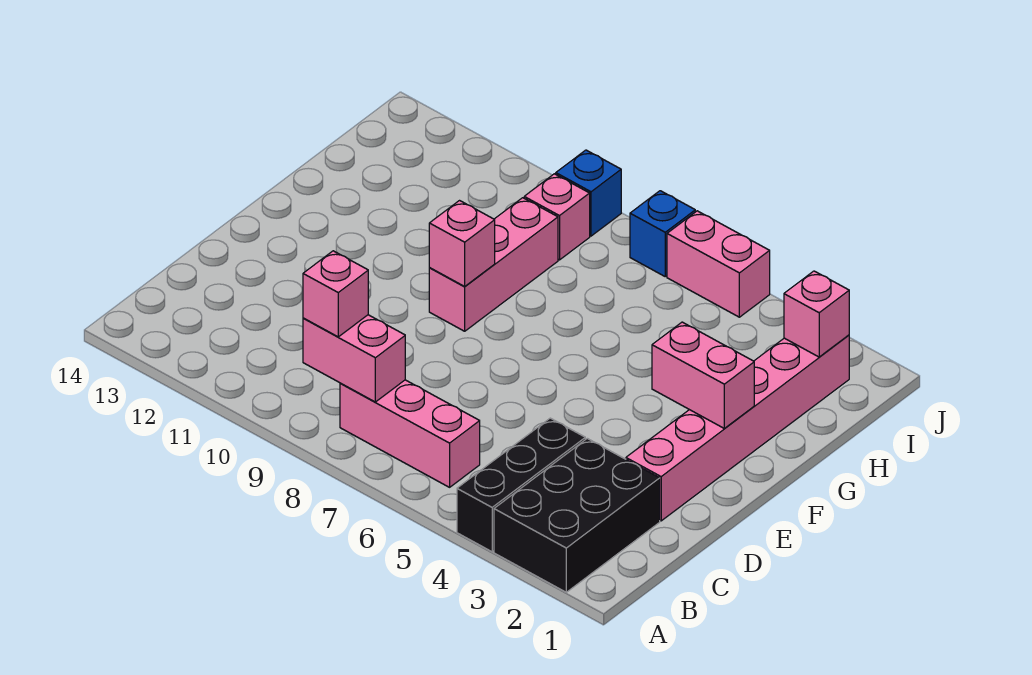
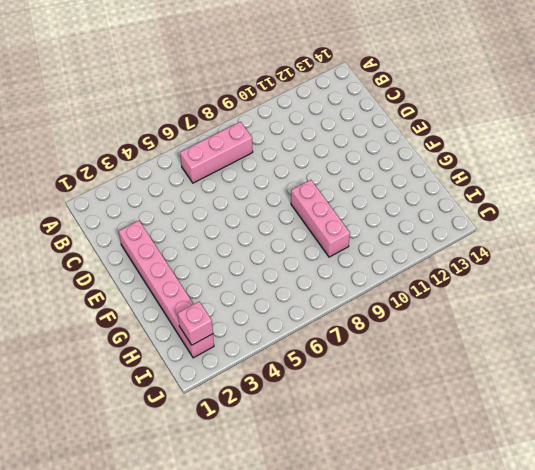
none -> black 2x3 brick [494,438,660,592]
none -> black 1x3 brick [457,418,585,552]
none -> pink 1x1 brick [524,174,590,260]

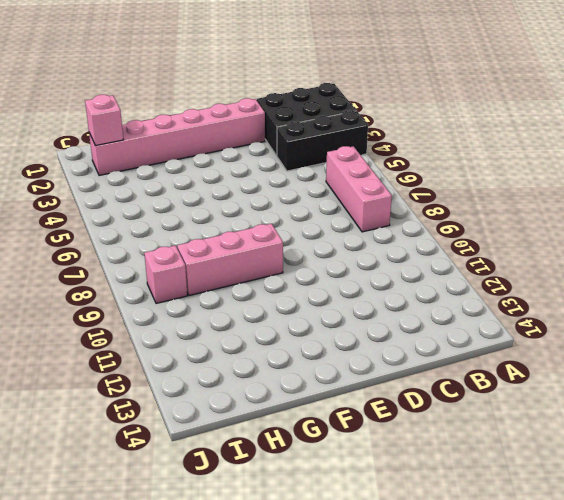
none -> pink 1x2 brick [667,211,770,317]
none -> blue 1x1 brick [630,191,695,276]
none -> blue 1x1 brick [556,150,621,236]

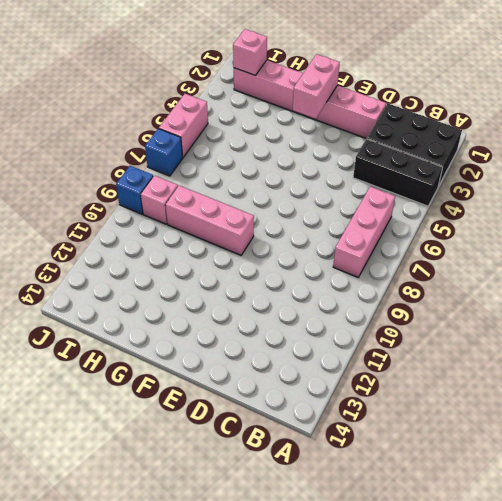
none -> pink 1x2 brick [303,315,405,402]
none -> pink 1x1 brick [429,201,495,286]
none -> pink 1x1 brick [303,251,368,337]

